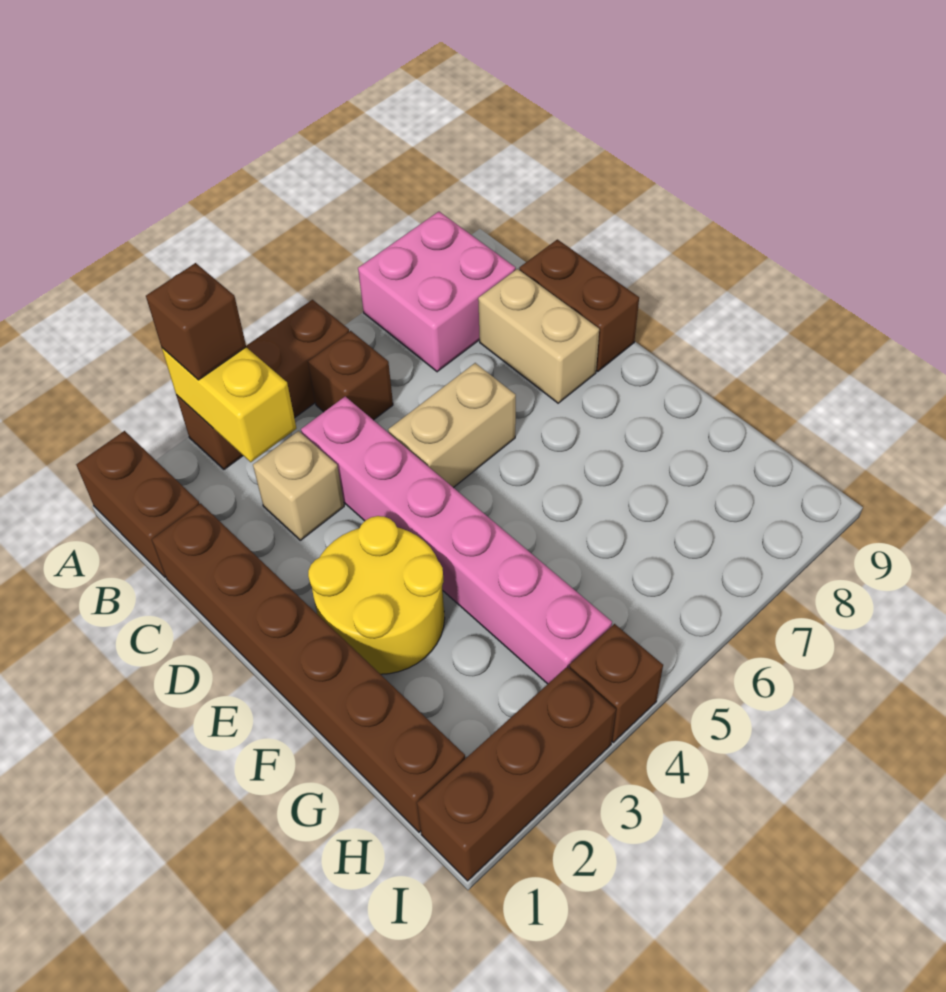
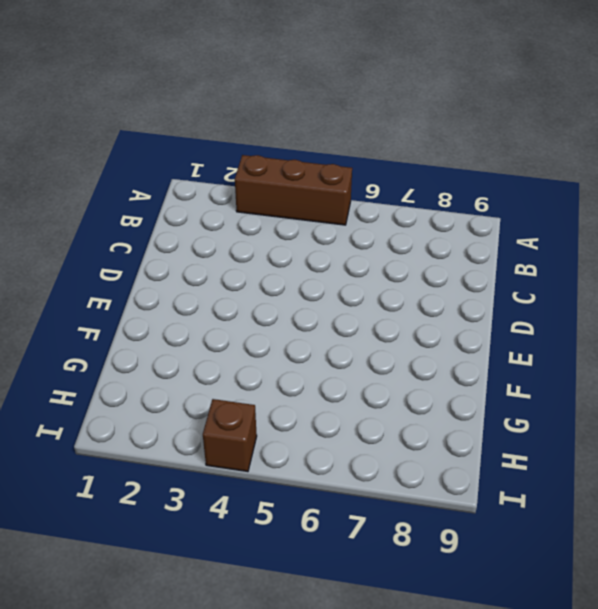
none -> brown 1x2 brick [76,431,199,577]
none -> pink 2x2 brick [358,212,516,372]
none -> brown 1x1 brick [308,331,393,420]

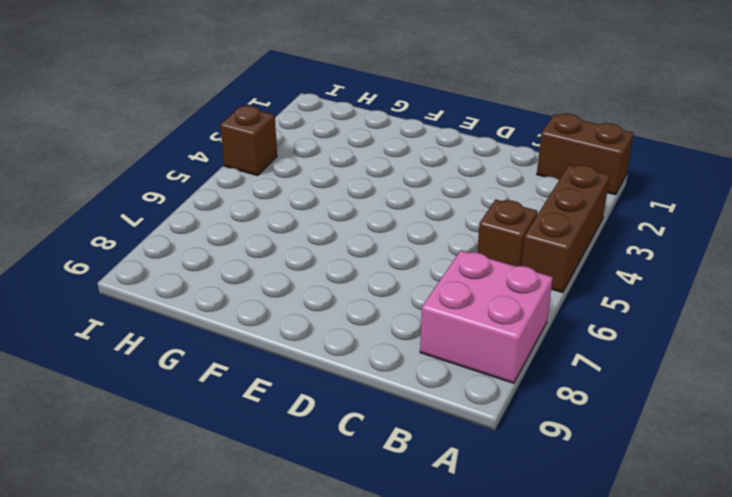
none -> brown 1x6 brick [152,503,465,832]
none -> tan 1x1 brick [253,431,344,540]
none -> pink 1x6 brick [301,397,612,684]

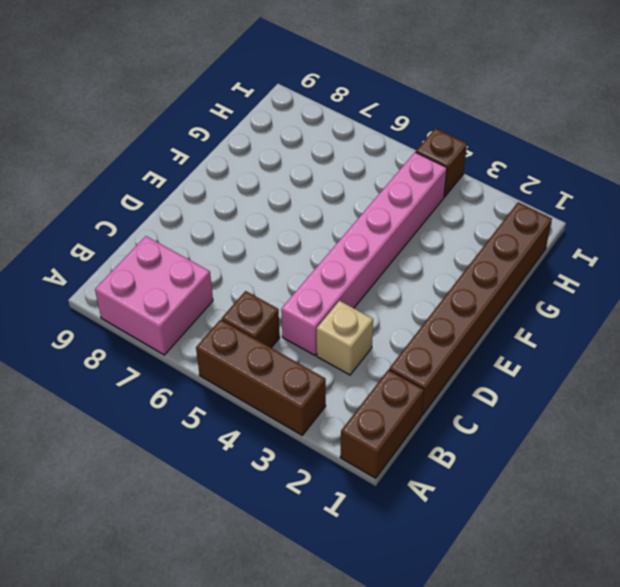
none -> tan 1x2 brick [478,269,599,403]
none -> brown 1x2 brick [519,239,639,372]
none -> tan 1x2 brick [388,363,516,488]

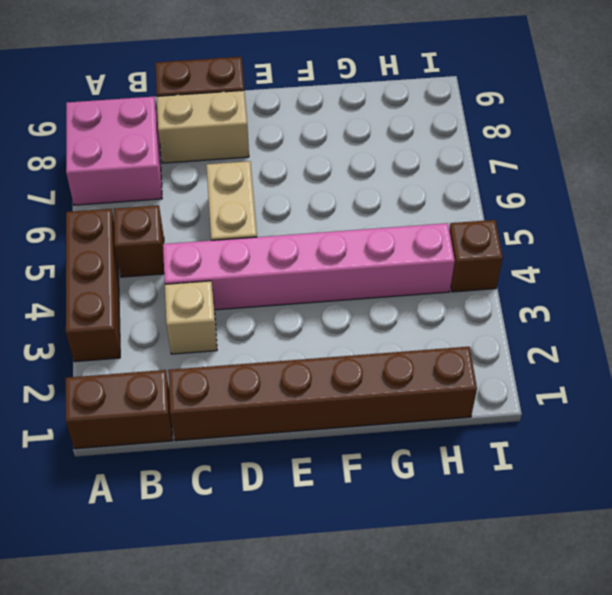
none -> yellow 2x2 round brick [308,516,445,674]
none -> brown 1x3 brick [417,667,616,881]
none -> yellow 1x2 brick [162,347,296,462]

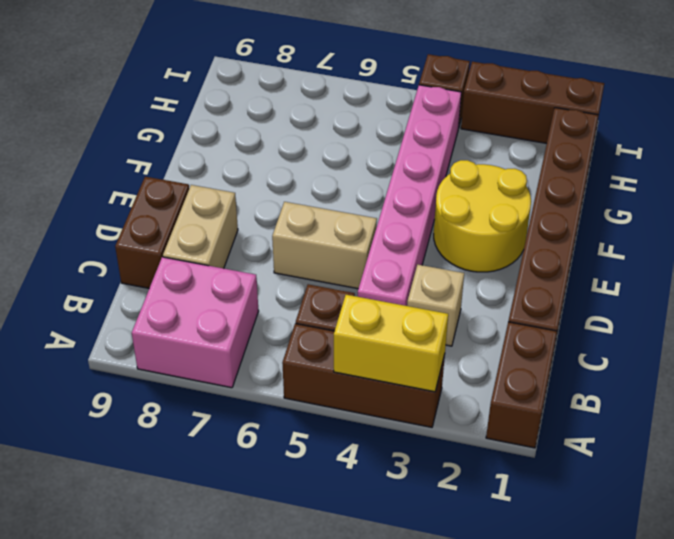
yellow 1x2 brick [334,295,448,392] -> yellow 1x2 brick turned to [162,347,296,462]
none -> brown 1x1 brick [146,263,246,380]

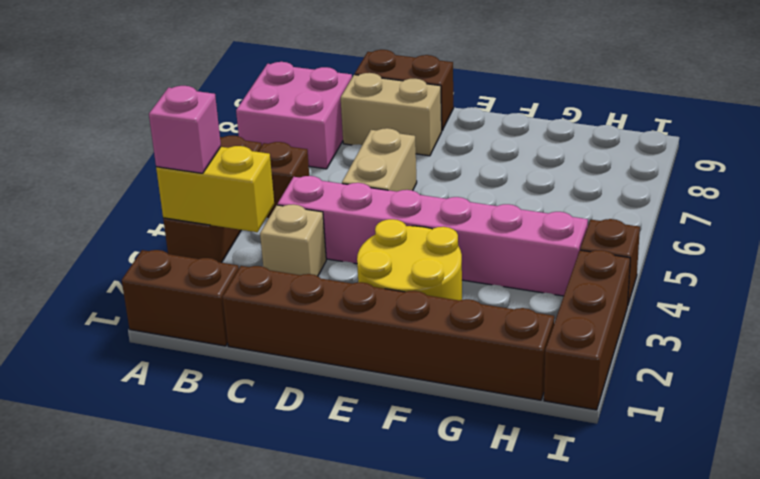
pink 1x1 brick [149,86,221,173] -> brown 1x1 brick [146,263,246,380]

